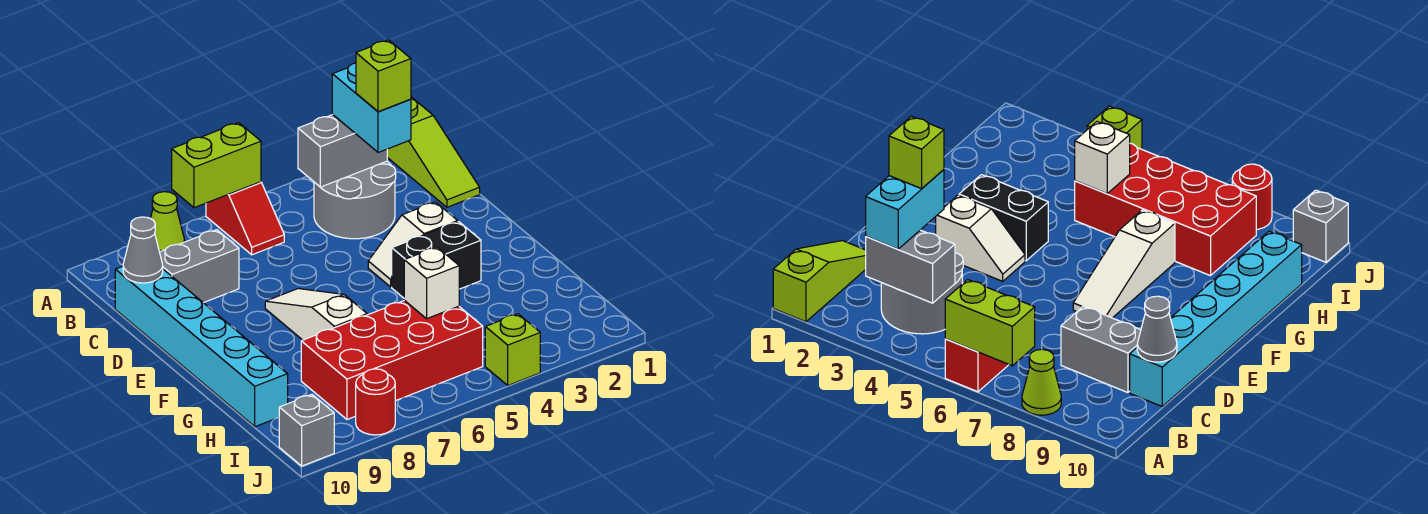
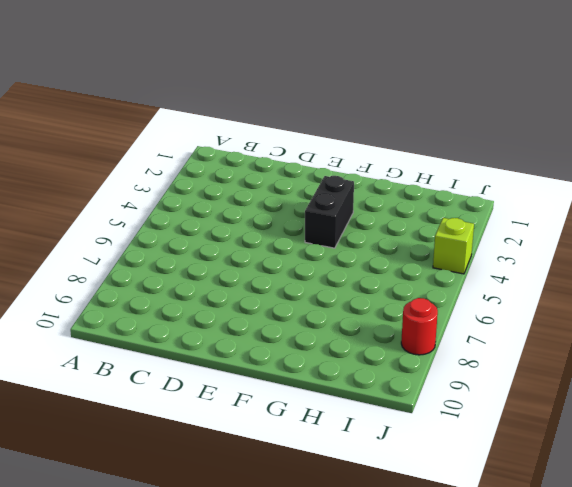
none -> lime 1x3 slope [387,97,480,207]
none -> red 1x2 slope [206,182,284,255]
none -> lime 1x1 cone [150,192,185,252]

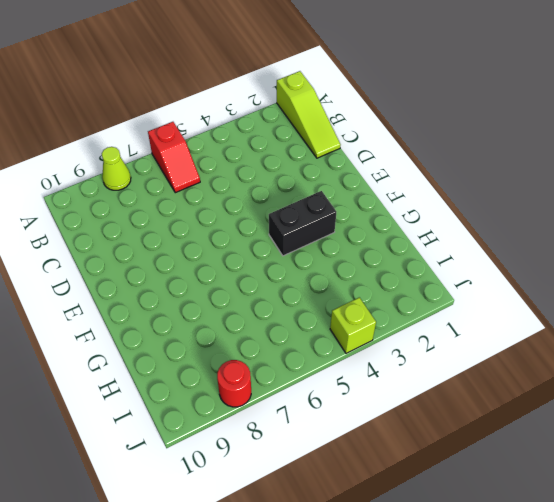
none -> grey 2x2 round brick [314,161,396,239]
none -> grey 1x2 brick [160,230,239,303]
none -> cyan 1x6 brick [115,266,288,427]

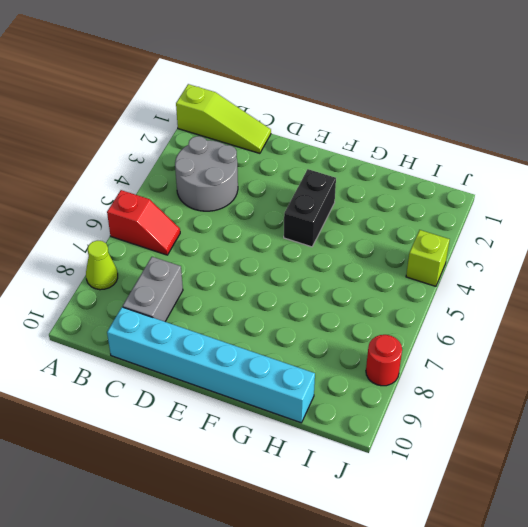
none -> white 1x2 slope [368,202,458,287]
none -> white 1x3 slope [265,289,367,340]
none -> red 2x4 brick [301,300,483,419]

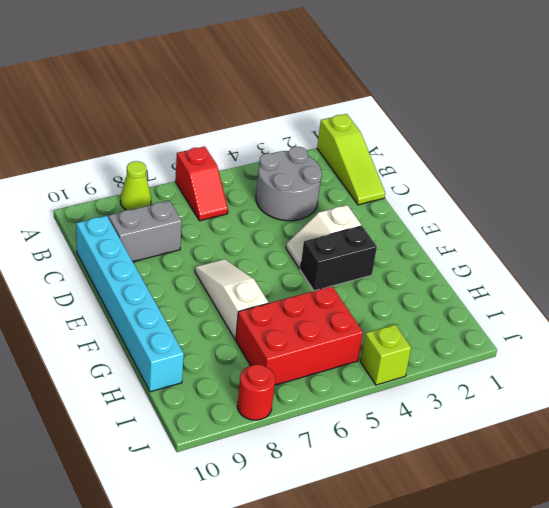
red 2x3 brick [236,286,363,385] -> red 2x4 brick [301,300,483,419]
none -> grey 1x1 brick [279,394,334,466]
none -> lime 1x2 brick [172,123,261,208]
none -> grey 1x2 brick [298,115,387,187]

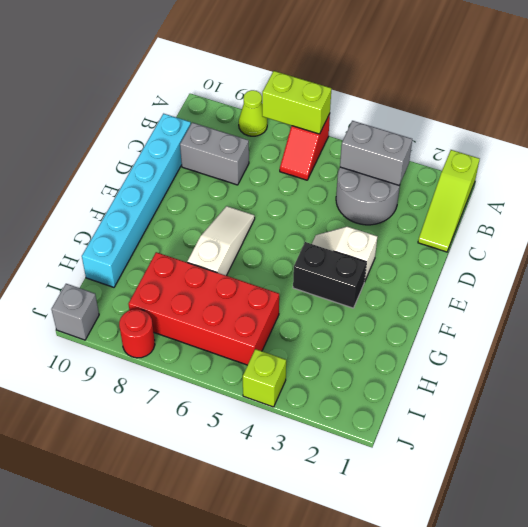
none -> grey 1x1 cone [123,217,163,283]
none -> white 1x1 brick [404,247,459,319]
none -> cyan 1x2 brick [332,63,411,153]

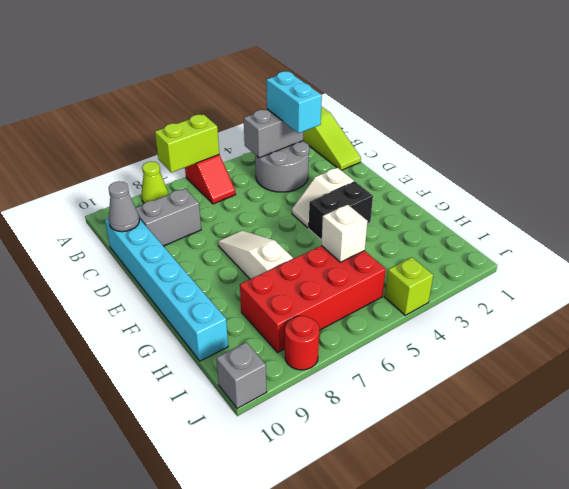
none -> lime 1x1 brick [356,40,411,112]

